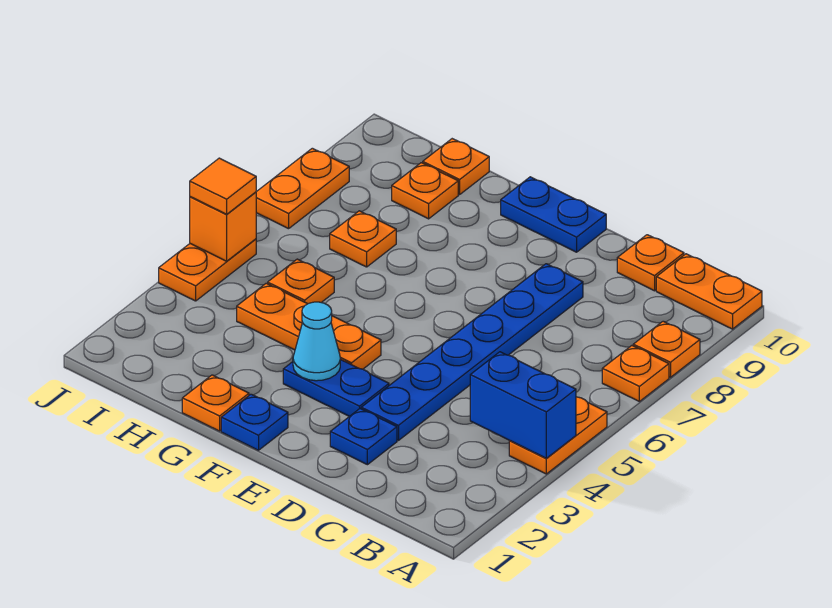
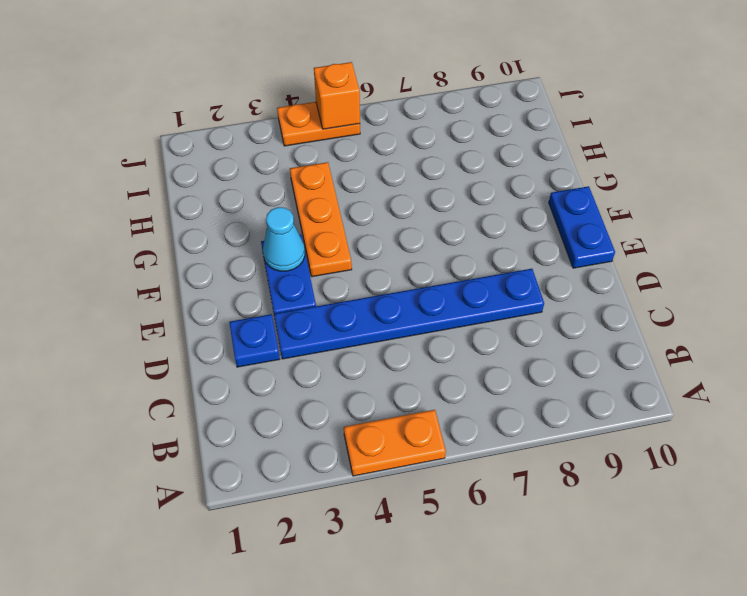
none -> orange 1x1 plate [602,346,669,401]
none -> orange 1x1 plate [633,321,700,377]
none -> orange 1x2 plate [656,254,762,329]

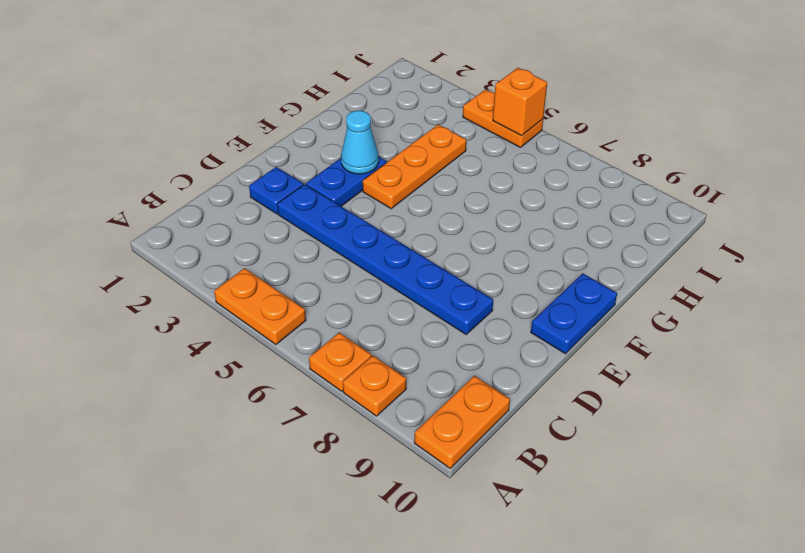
none -> orange 1x1 plate [617,235,684,291]
none -> blue 1x1 plate [221,394,288,450]
none -> orange 1x1 plate [182,375,249,431]

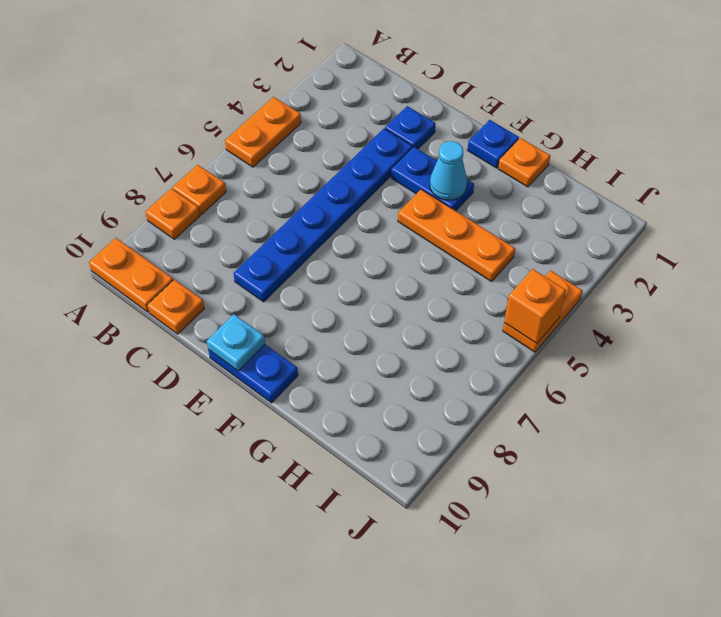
cyan 1x1 plate [207,314,265,371] -> none
none -> orange 1x1 plate [268,259,334,304]
none -> orange 1x1 plate [330,211,396,267]
none -> orange 1x1 plate [392,163,458,219]

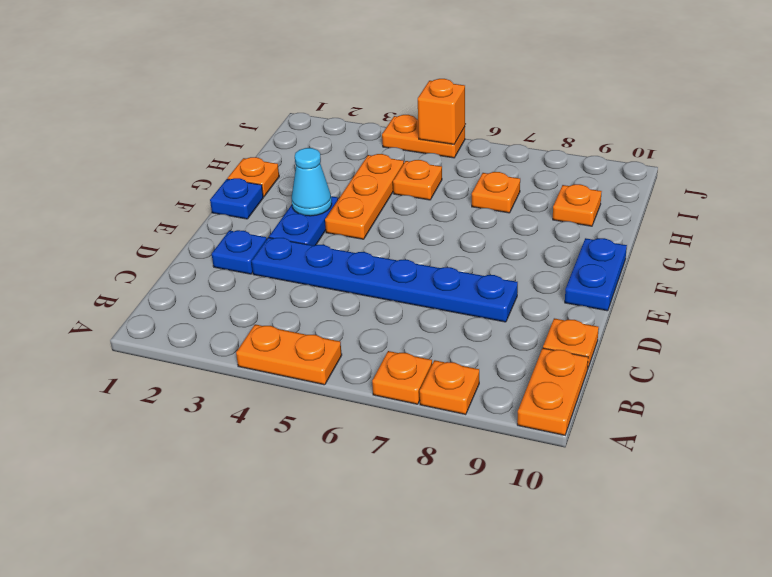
none -> orange 1x1 plate [423,139,489,195]
none -> orange 1x2 plate [256,148,349,229]
none -> blue 1x2 brick [470,352,576,458]

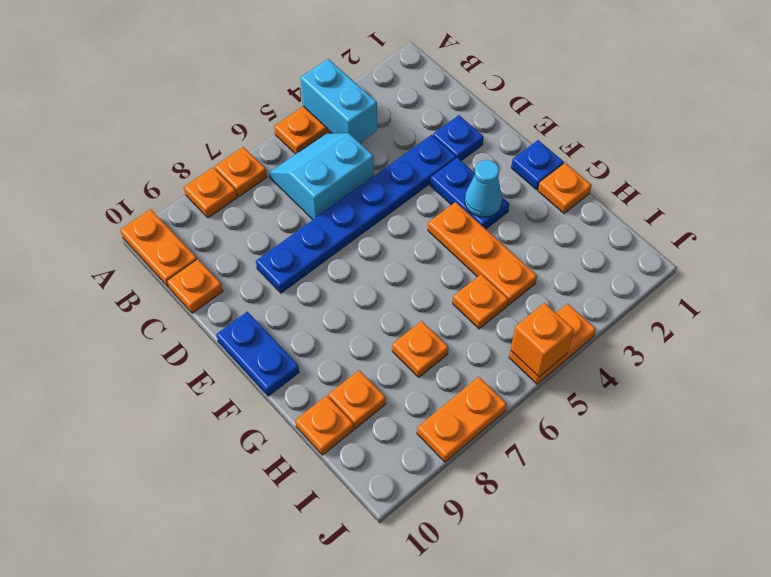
cyan 1x2 brick [300,59,377,143] -> blue 1x2 brick [470,352,576,458]
cyan 2x2 slope [269,133,374,220] -> none
none -> orange 1x1 tile [190,158,256,214]

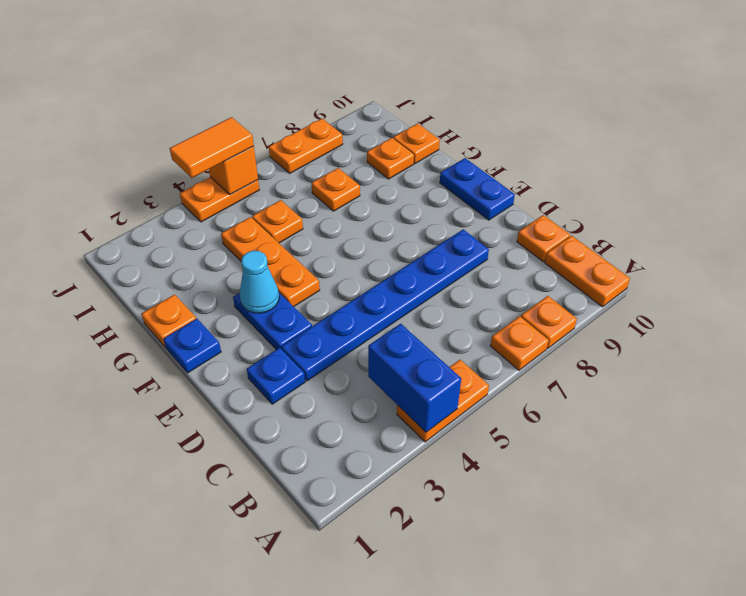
orange 1x2 tile [170,117,254,178] -> orange 1x1 tile [190,158,256,214]

